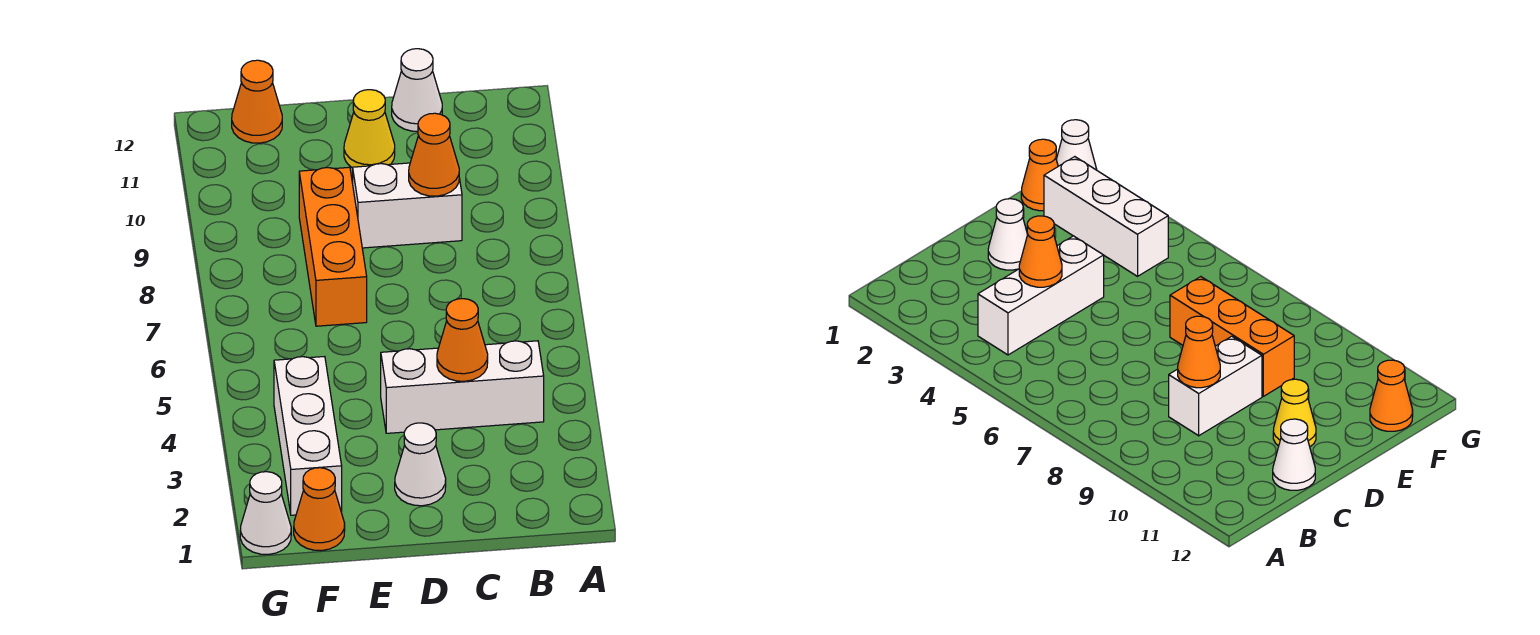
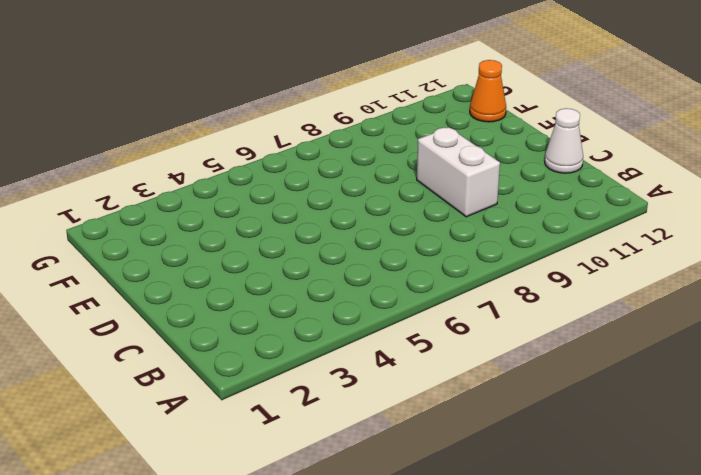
none -> white 1x3 brick [381,341,544,433]
none -> white 1x1 cone [395,423,446,506]
none -> yellow 1x1 cone [344,90,395,168]

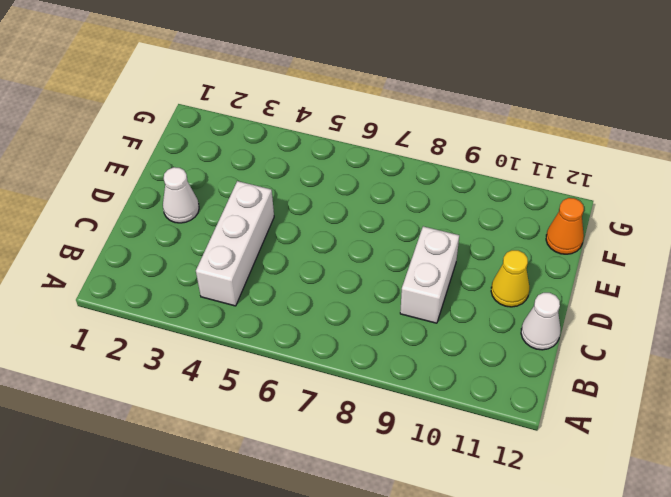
none -> orange 1x3 brick [299,167,367,326]
none -> orange 1x1 cone [294,468,345,551]
none -> white 1x3 brick [274,357,342,515]

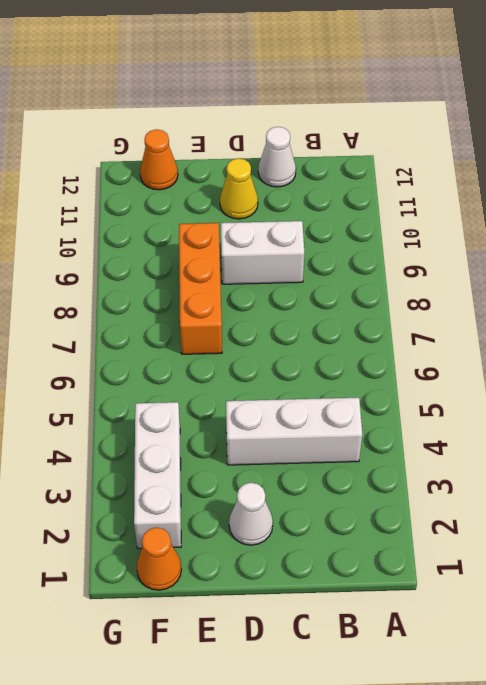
none -> white 1x1 cone [240,472,291,554]
none -> orange 1x1 cone [437,299,488,381]
none -> orange 1x1 cone [409,113,459,196]

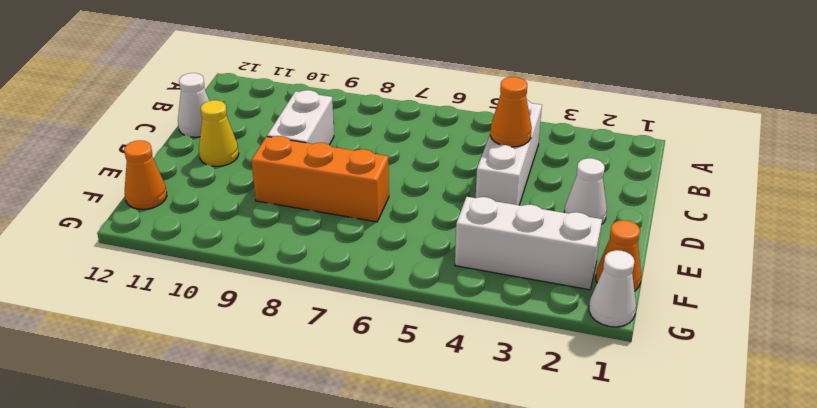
none -> orange 1x1 cone [409,113,459,196]

